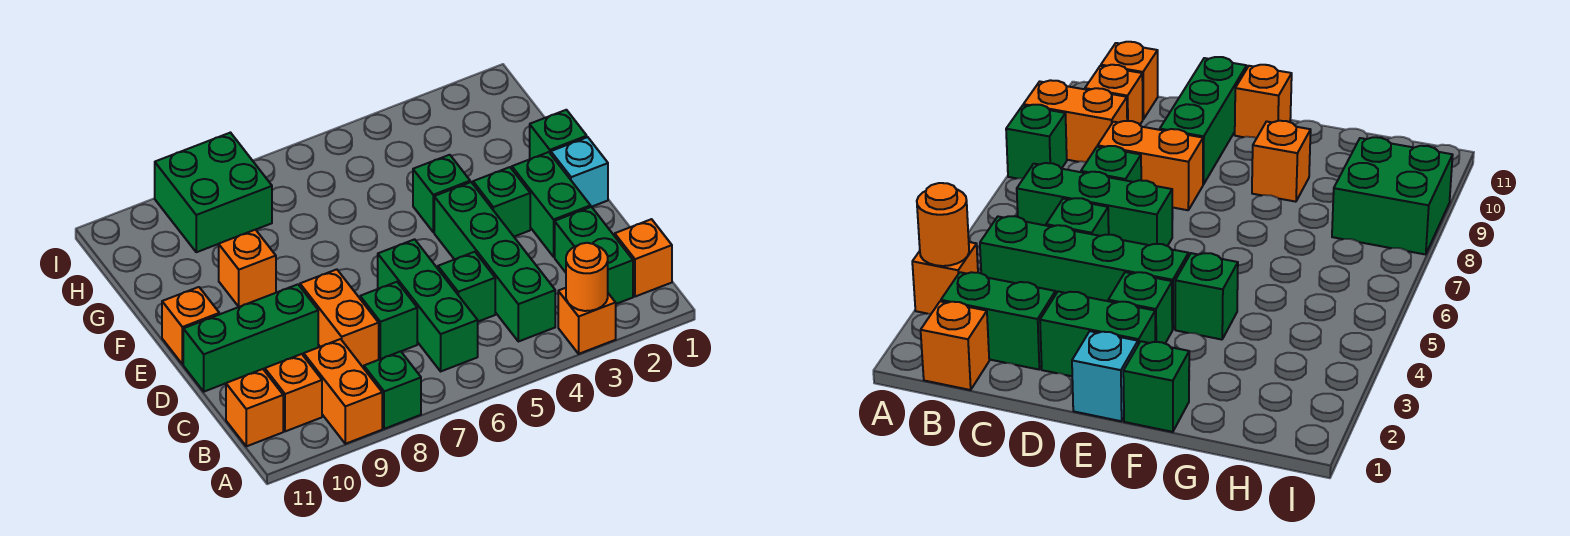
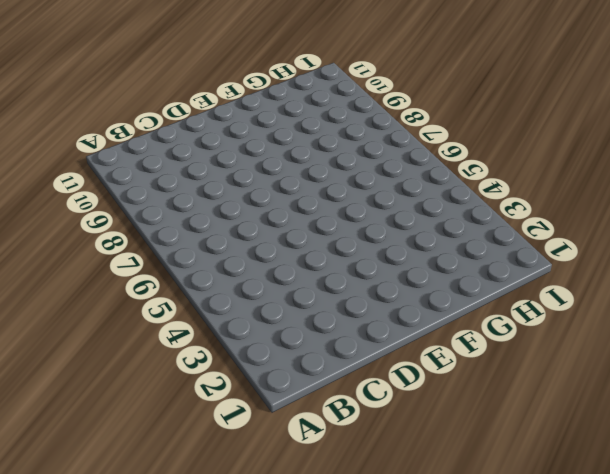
none -> orange 1x1 brick [558,288,616,354]
none -> green 1x1 brick [364,351,421,429]
none -> orange 1x2 brick [303,339,382,444]

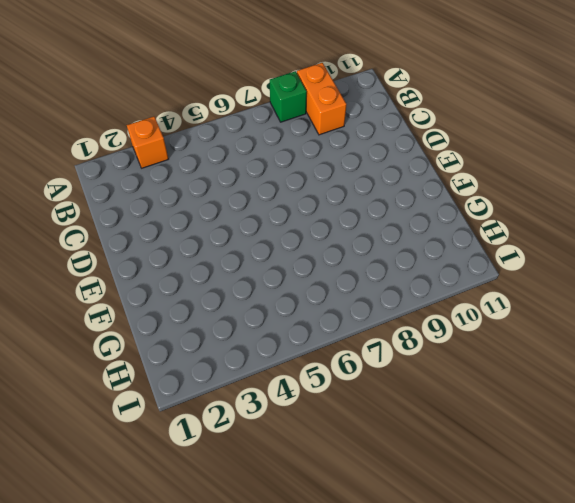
none -> orange 1x1 brick [615,219,672,297]
none -> green 1x2 brick [555,207,633,304]
none -> green 1x4 brick [434,182,555,342]

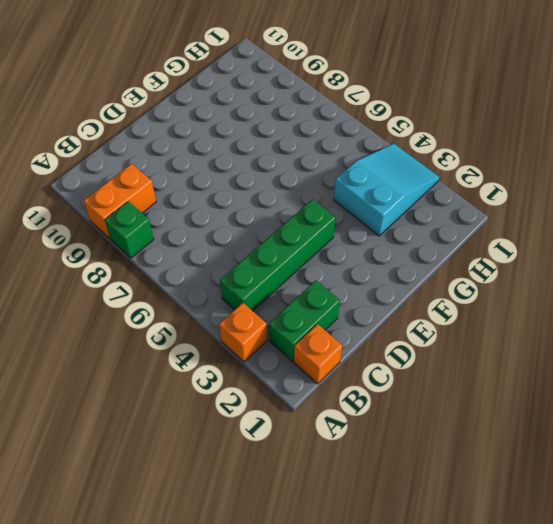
cyan 2x3 slope [334,144,439,236] -> none
none -> green 1x3 brick [378,239,478,371]
none -> orange 1x1 brick [265,354,322,431]
none -> orange 1x1 brick [226,369,283,446]

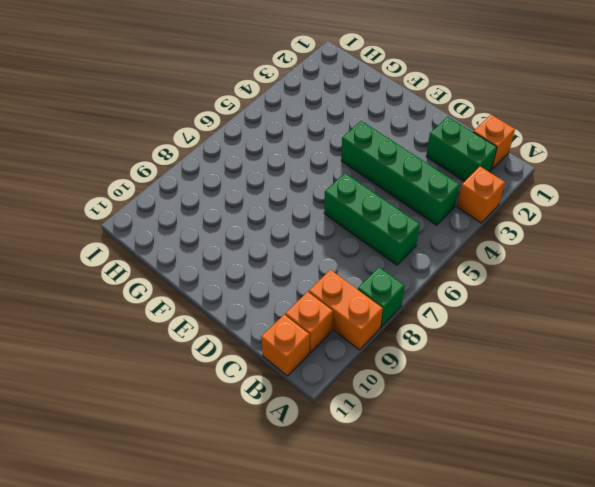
none -> green 1x1 brick [438,252,495,322]
none -> green 1x1 brick [360,282,417,359]
none -> orange 1x2 brick [300,269,379,366]

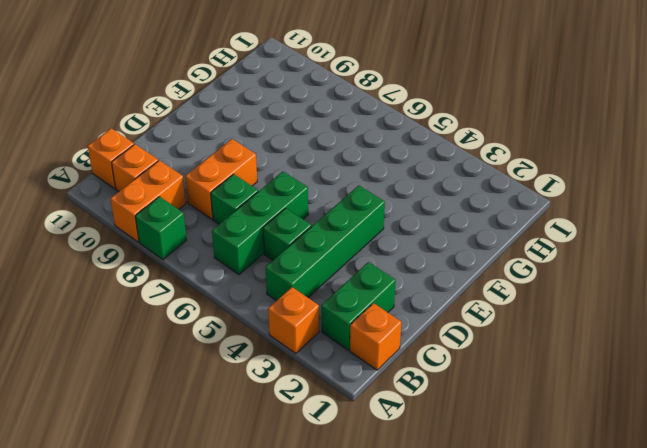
none -> green 1x2 brick [512,152,591,257]
none -> green 1x3 brick [183,284,318,392]
none -> cyan 1x1 brick [551,137,608,207]

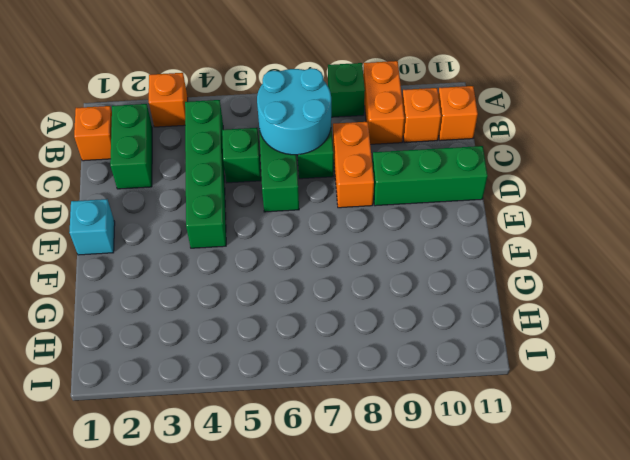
cyan 2x2 round brick [257,68,331,155] -> none
none -> green 1x2 brick [512,152,591,257]
none -> green 1x1 brick [473,167,530,237]
none -> orange 1x1 brick [162,287,219,364]

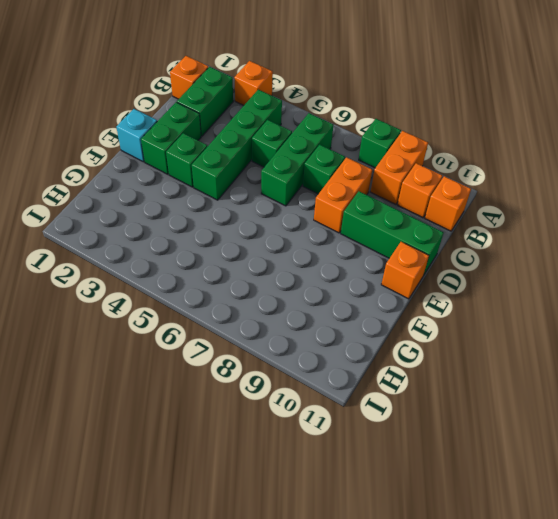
none -> green 1x1 brick [530,110,587,159]
none -> green 1x1 brick [413,155,470,232]
none -> orange 1x1 brick [219,230,276,307]

